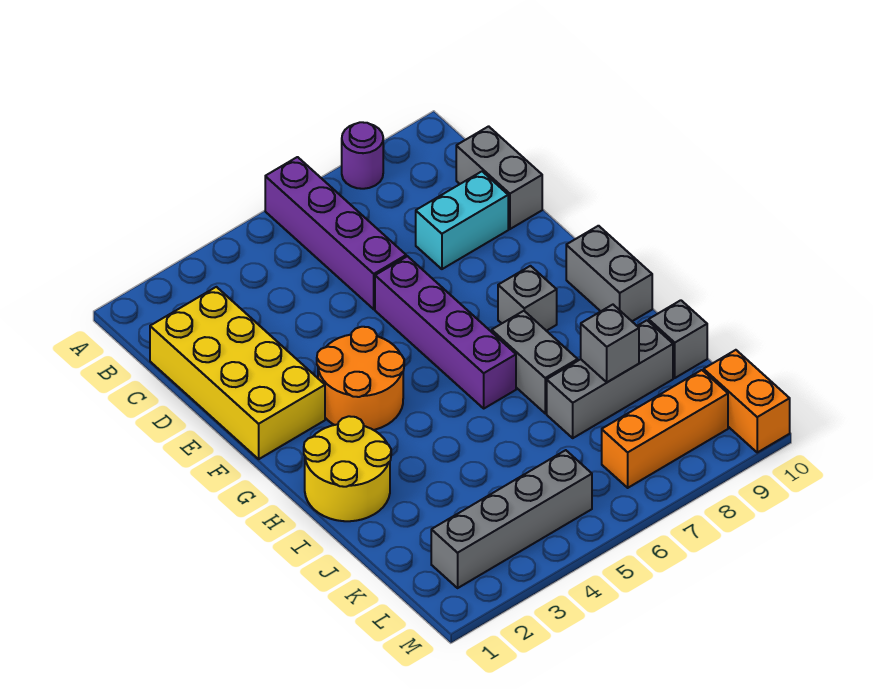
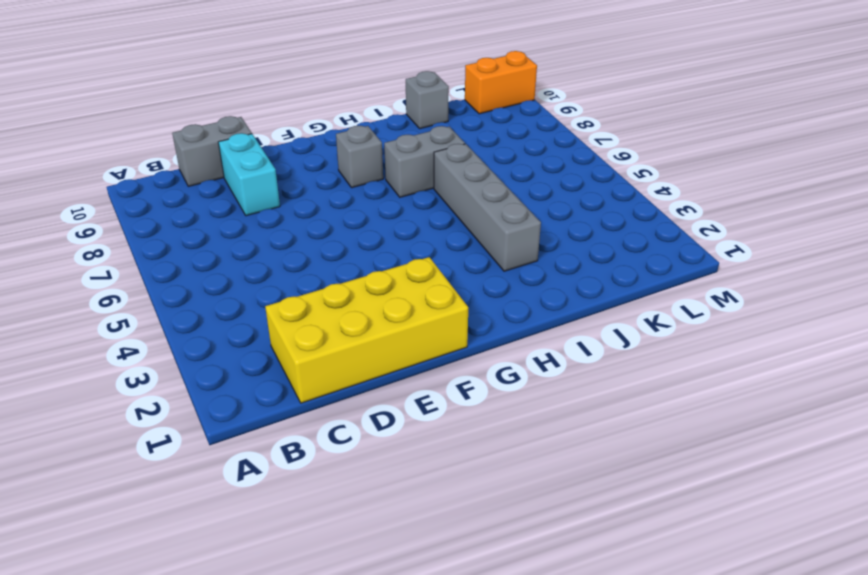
grey 1x4 brick [434,144,541,271] -> grey 1x4 brick moved to [431,450,592,588]
none -> purple 1x4 brick [265,157,406,309]
none -> purple 1x1 round brick [342,122,383,189]
none -> purple 1x4 brick [375,256,516,408]

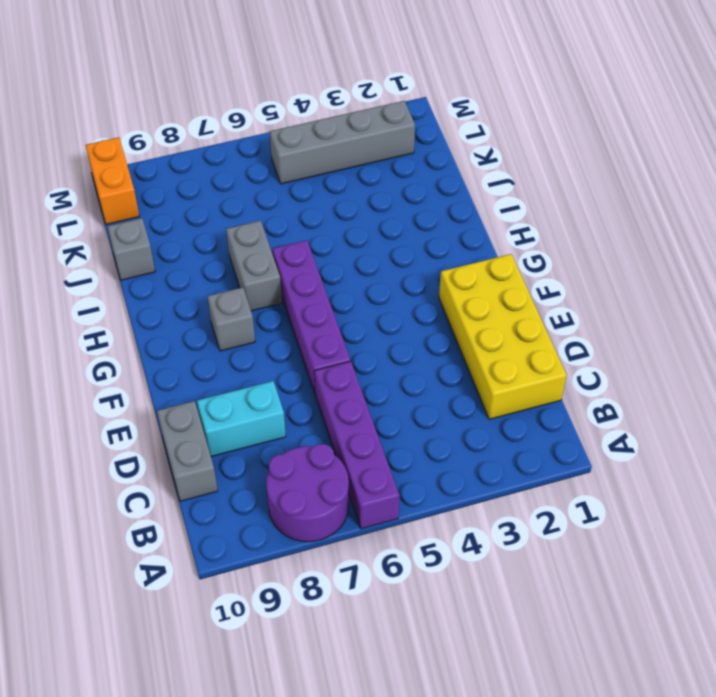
purple 2x2 round brick [266,444,349,542] -> purple 1x1 round brick [342,122,383,189]
none -> orange 2x2 round brick [317,327,404,430]
none -> grey 1x2 brick [566,226,652,321]
none -> yellow 2x2 round brick [304,416,391,521]

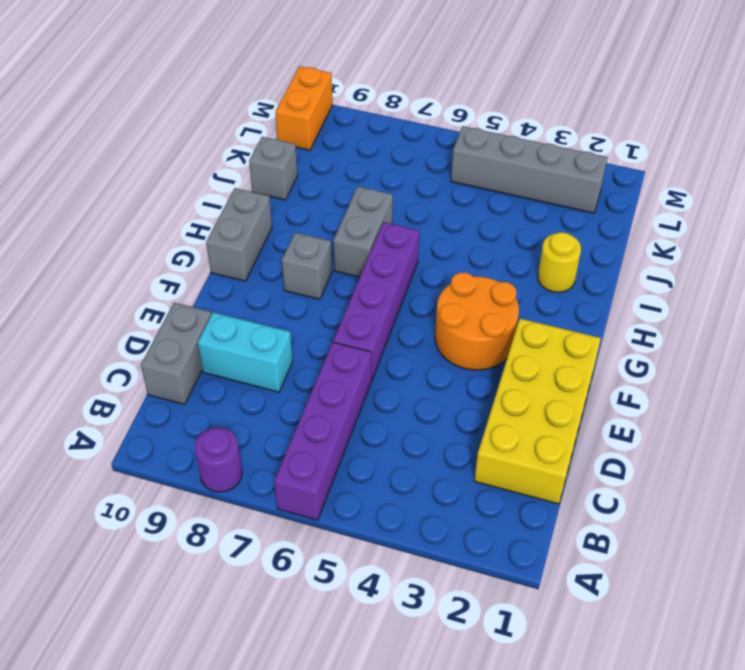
yellow 1x1 round brick [538,232,581,292] -> yellow 2x2 round brick [304,416,391,521]
none -> grey 1x3 brick [547,320,673,438]
none -> orange 1x3 brick [602,370,728,488]
none -> grey 1x1 brick [581,305,639,382]

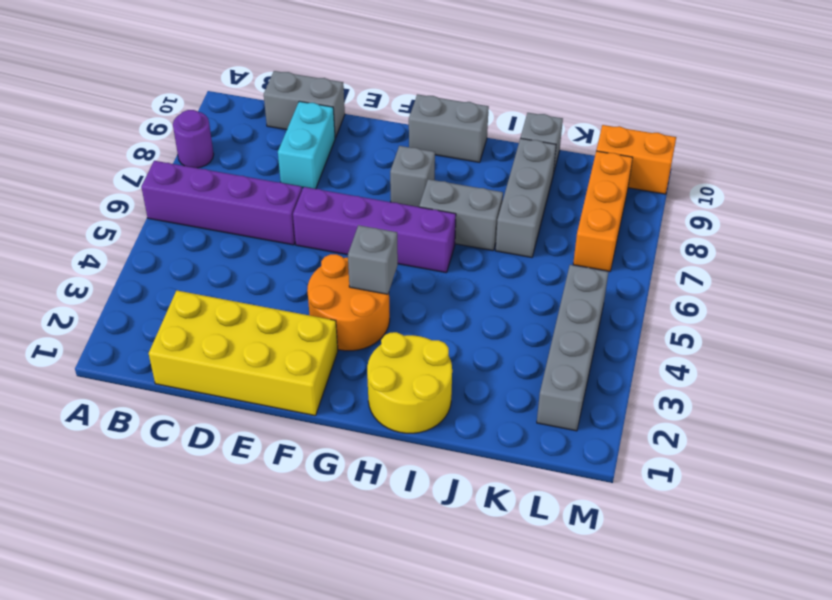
grey 1x1 brick [348,225,398,294] -> grey 1x1 brick moved to [581,305,639,382]

